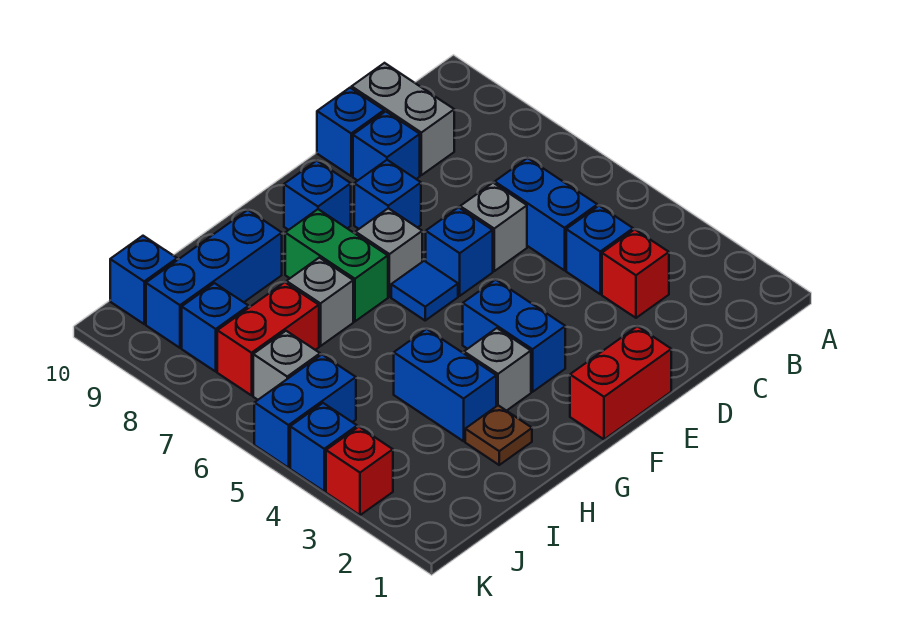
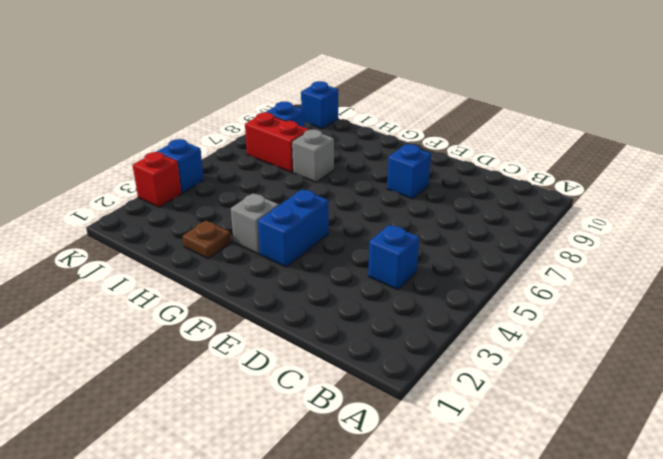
none -> red 1x1 brick [602,229,669,318]
none -> blue 1x2 brick [495,158,597,270]
none -> grey 1x2 brick [352,63,454,175]

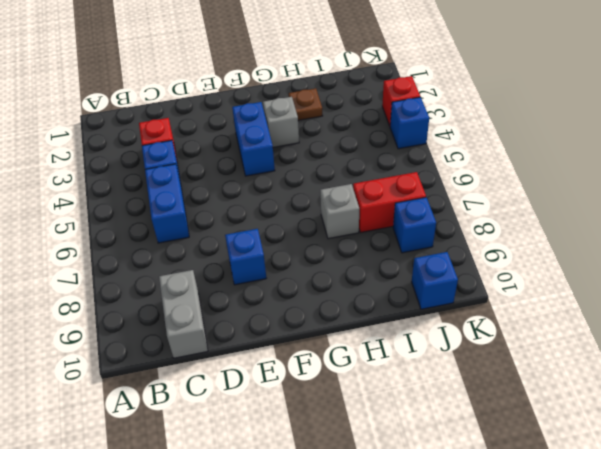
none -> grey 1x1 brick [460,183,527,271]
none -> blue 1x1 brick [353,111,420,181]
none -> blue 1x1 brick [317,88,384,176]

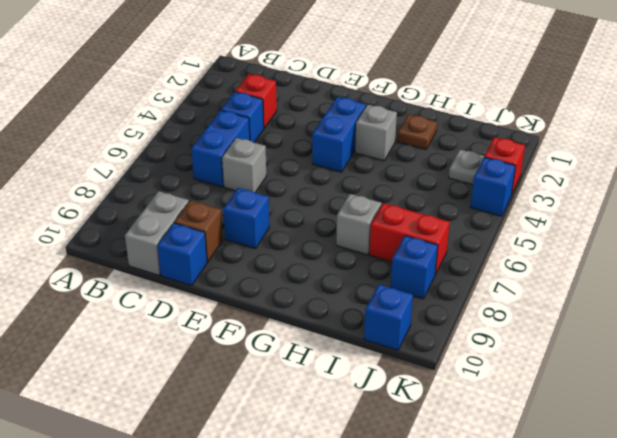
brown 1x1 brick [175,200,223,262] -> blue 1x1 brick [353,111,420,181]
grey 1x1 plate [449,150,484,185] -> none
none -> red 1x2 brick [570,326,671,439]
none -> blue 1x1 brick [426,207,493,296]
none -> blue 1x1 tile [391,261,458,320]

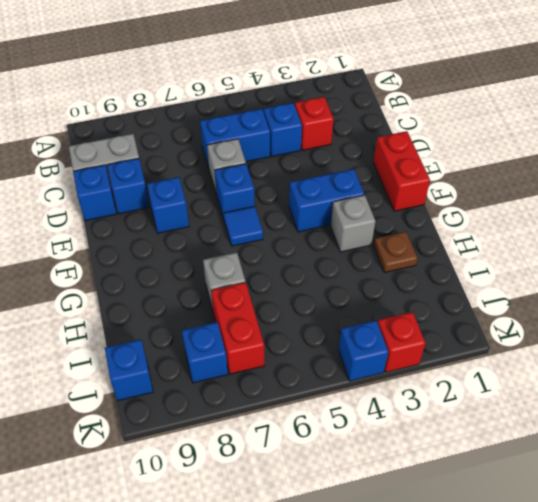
none -> grey 1x1 brick [355,208,422,297]
none -> blue 1x1 brick [284,161,351,230]
none -> green 1x2 brick [285,209,388,321]

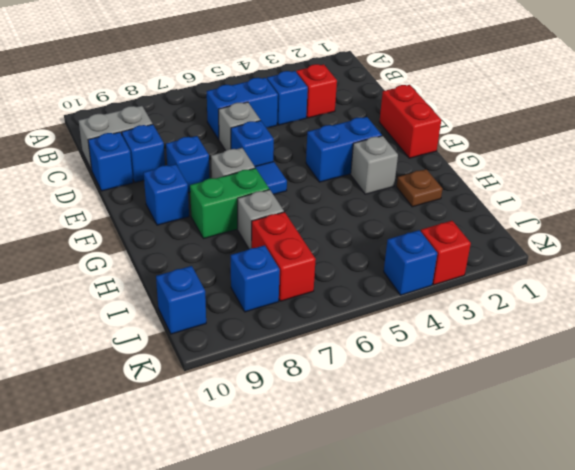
none -> blue 1x2 brick [394,329,496,441]
none -> blue 1x3 brick [146,210,282,348]
none -> blue 1x2 brick [254,355,356,468]

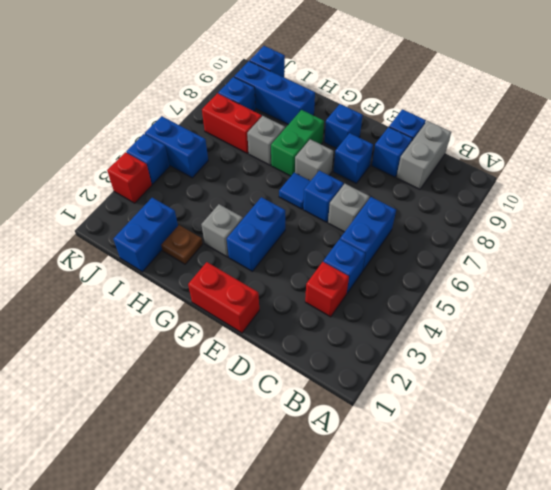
blue 1x2 brick [113,198,178,272] -> blue 1x2 brick moved to [394,329,496,441]
none -> grey 1x1 brick [253,331,320,400]

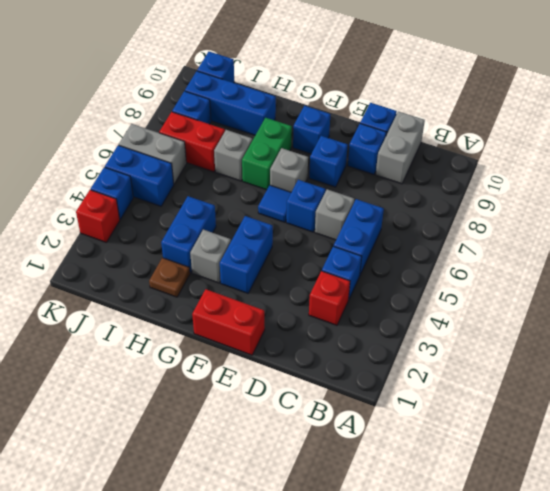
grey 1x2 brick [119,124,186,184] -> grey 1x1 brick [253,331,320,400]

